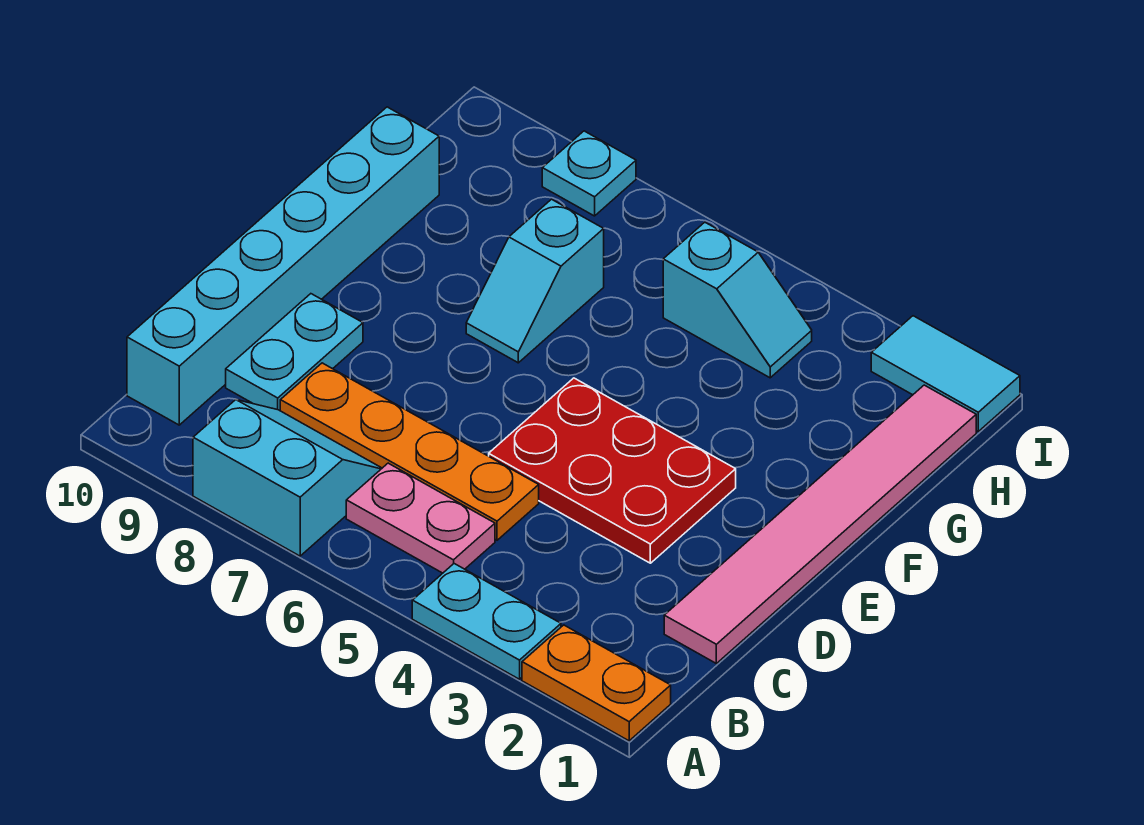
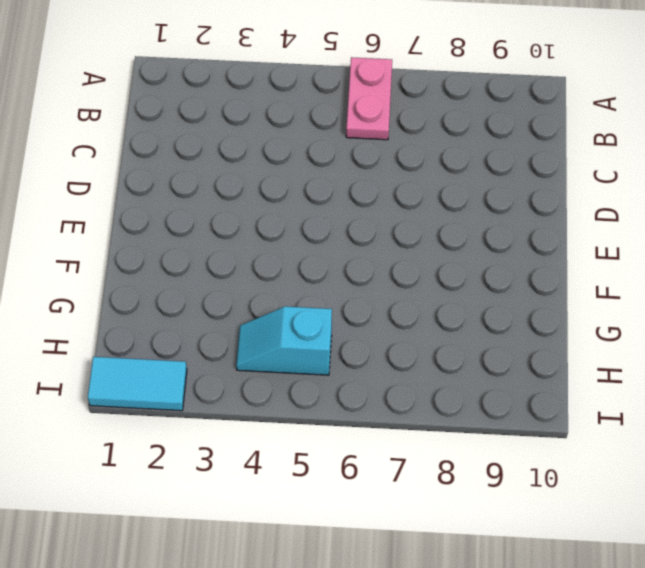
pink 1x2 plate [346,57,392,140] -> pink 1x2 plate turned to [346,463,495,573]
none -> orange 1x2 plate [522,625,671,741]
none -> cyan 1x2 plate [412,564,561,679]
none -> cyan 2x2 slope [193,400,382,556]

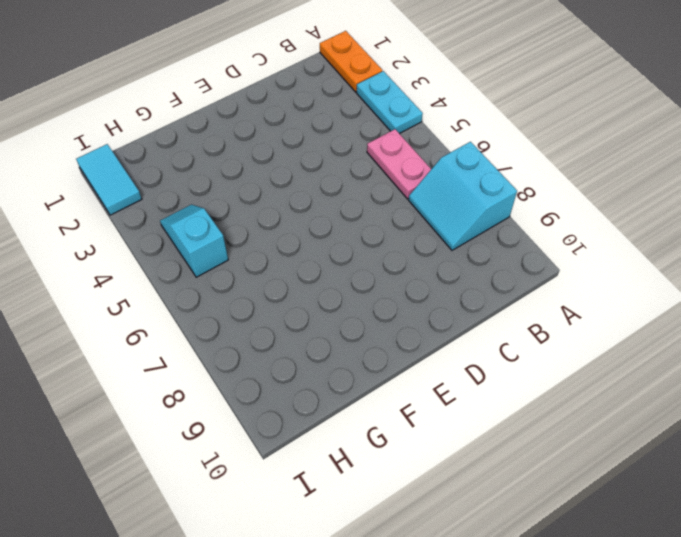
none -> cyan 1x6 brick [127,107,439,425]
none -> pink 1x6 tile [664,385,976,663]
none -> orange 1x4 plate [280,363,539,540]

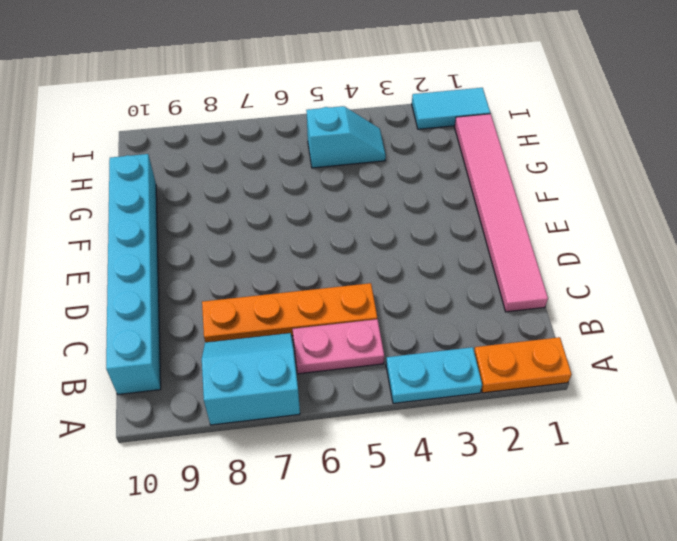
none -> cyan 1x2 plate [226,294,363,410]
none -> red 2x3 plate [489,378,736,563]
none -> cyan 1x2 slope [466,199,604,363]

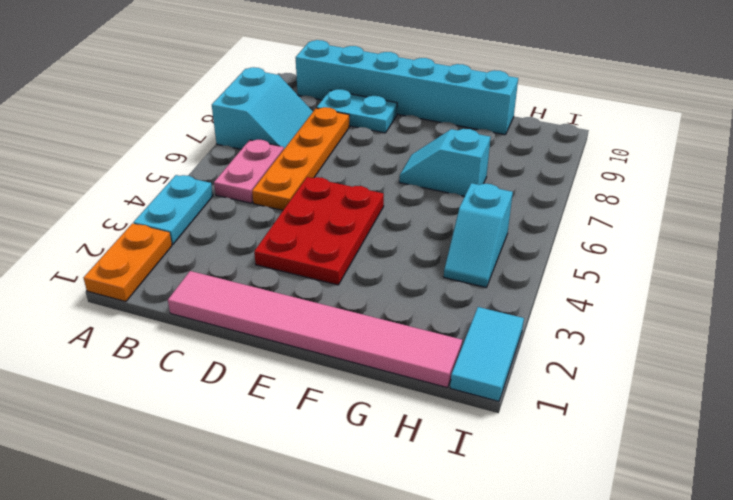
none -> cyan 1x1 plate [542,131,636,216]

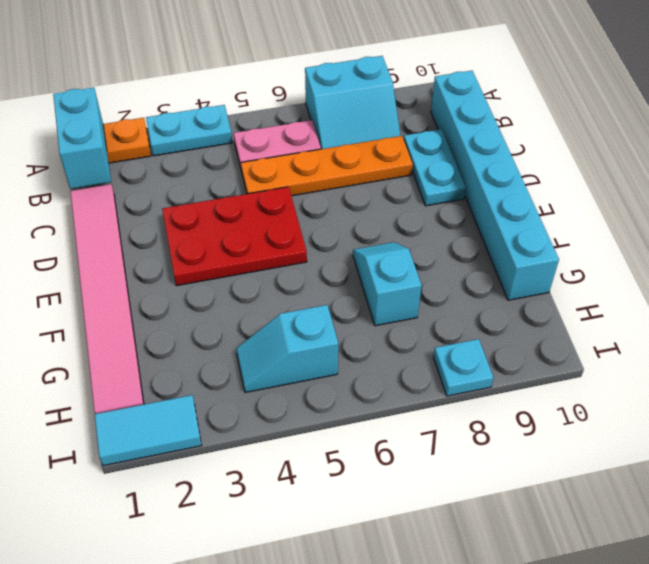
cyan 1x2 brick [53,87,111,189] -> none

